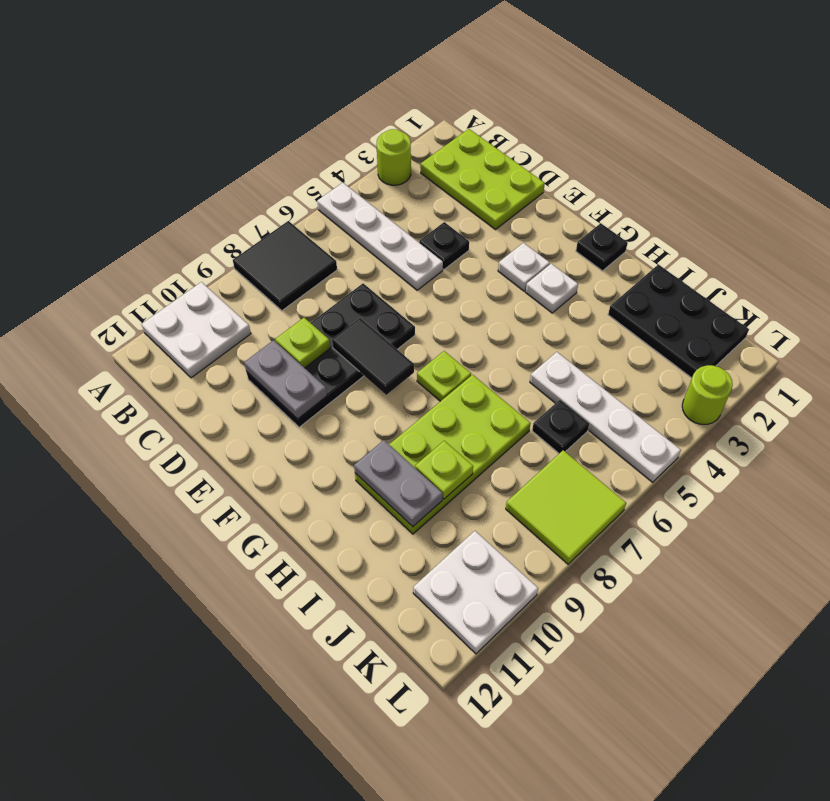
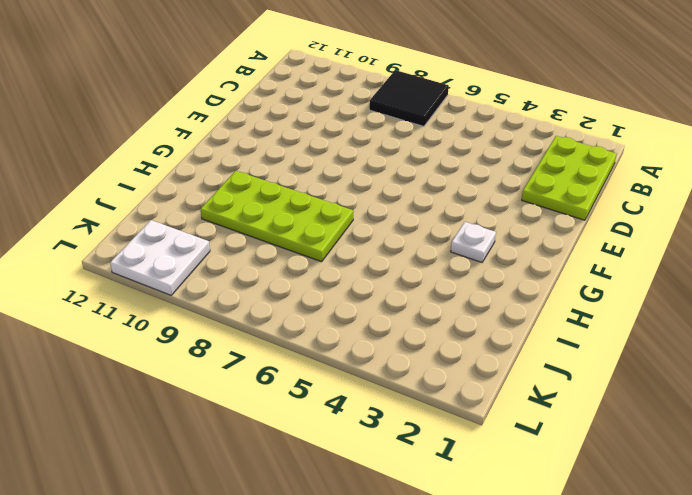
none -> lime 1x1 round brick [376,129,411,185]
none -> white 1x4 plate [317,183,443,290]
none -> white 2x2 plate [142,282,251,378]

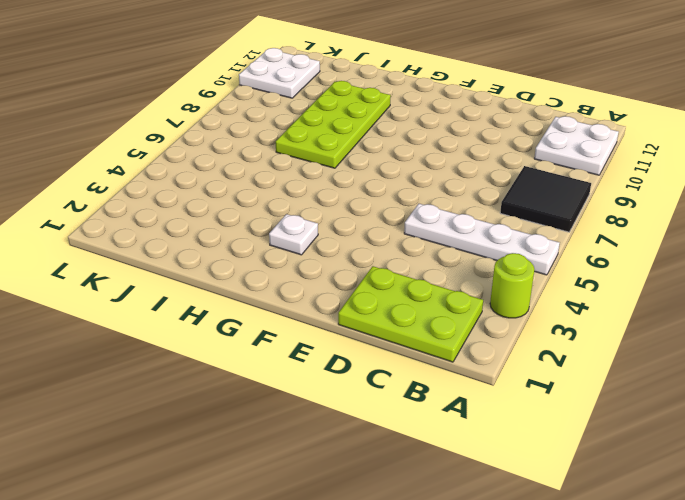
none -> black 1x1 plate [419,222,469,269]
none -> black 2x4 plate [246,283,415,427]
none -> white 1x1 plate [498,243,550,291]

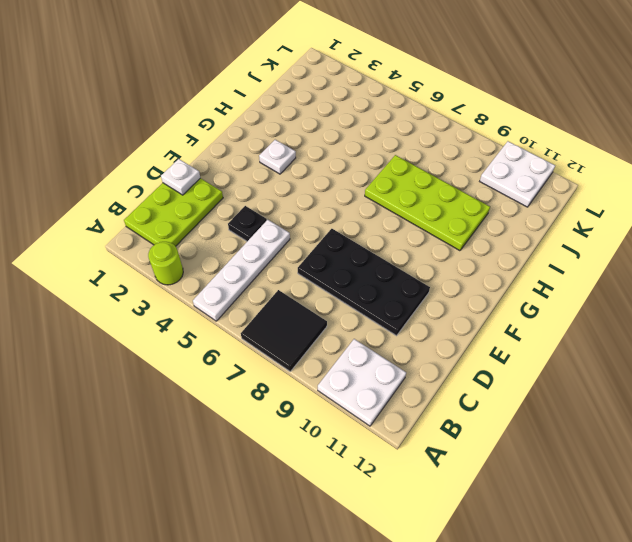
white 1x1 plate [161,159,200,195] -> white 1x1 plate moved to [498,243,550,291]
none -> black 1x1 plate [576,223,628,271]
none -> lime 1x1 plate [417,351,471,401]
none -> black 2x3 plate [608,265,749,378]

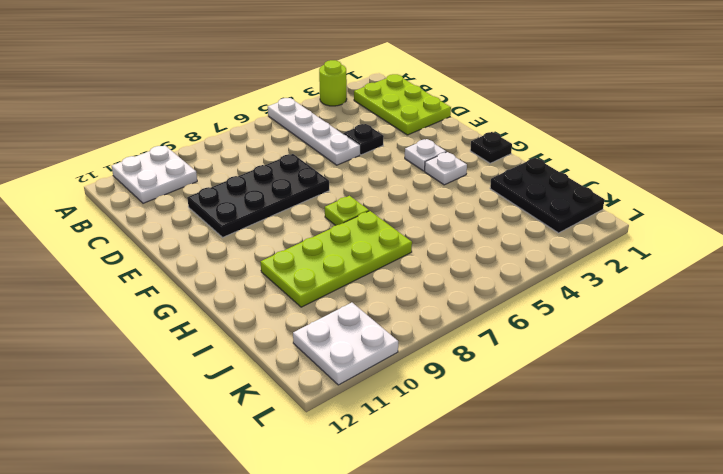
none -> black 2x2 tile [233,221,337,311]
none -> white 1x4 plate [530,352,681,482]
none -> black 1x1 plate [532,400,589,453]

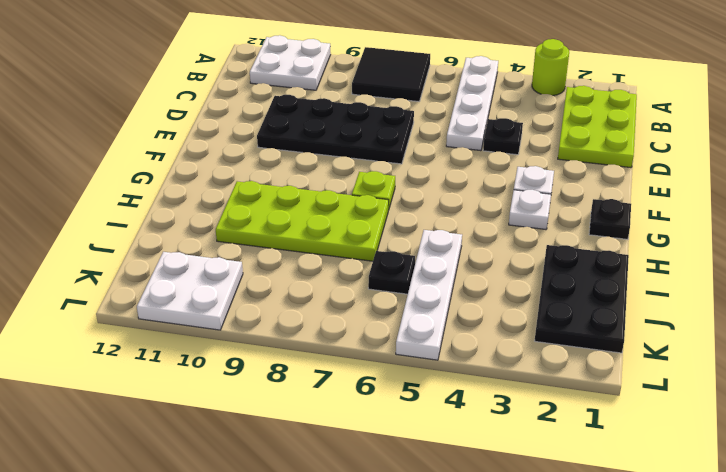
none -> lime 2x2 tile [506,450,626,564]
none -> lime 1x1 round brick [682,365,733,424]
none -> lime 1x1 plate [275,318,330,368]

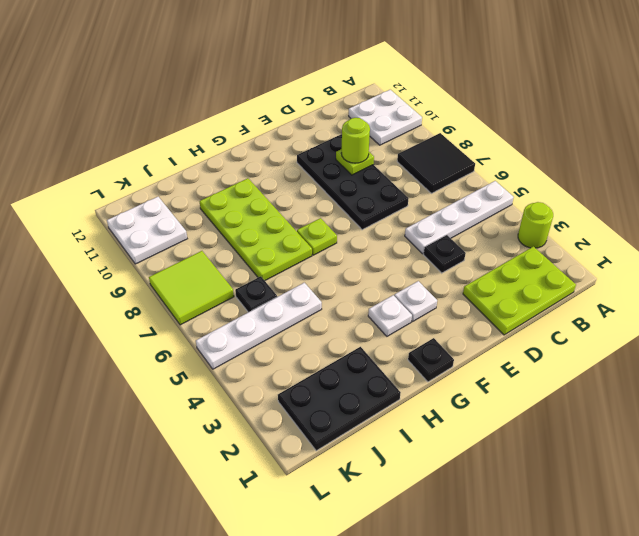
lime 1x1 round brick [341,118,370,163] -> lime 1x1 round brick moved to [682,365,733,424]
none -> grey 1x2 plate [244,340,327,419]
none -> black 1x2 tile [332,318,414,395]
none -> grey 1x2 plate [354,440,443,527]

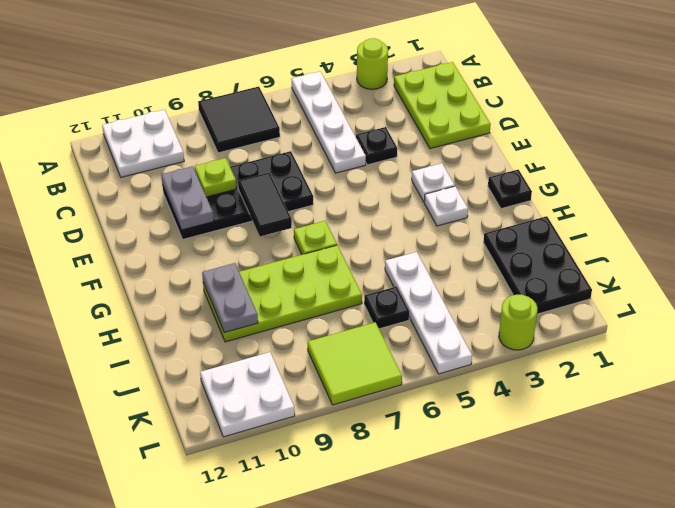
none -> lime 1x1 plate [415,441,473,499]

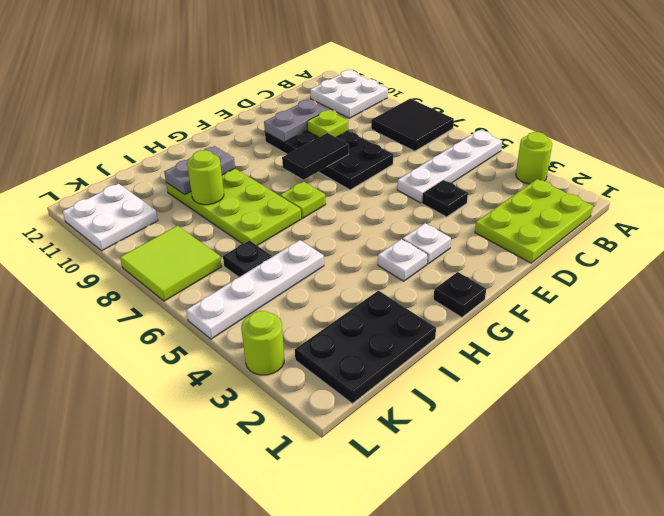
lime 1x1 round brick [187,150,224,205] -> lime 1x1 plate [415,441,473,499]

